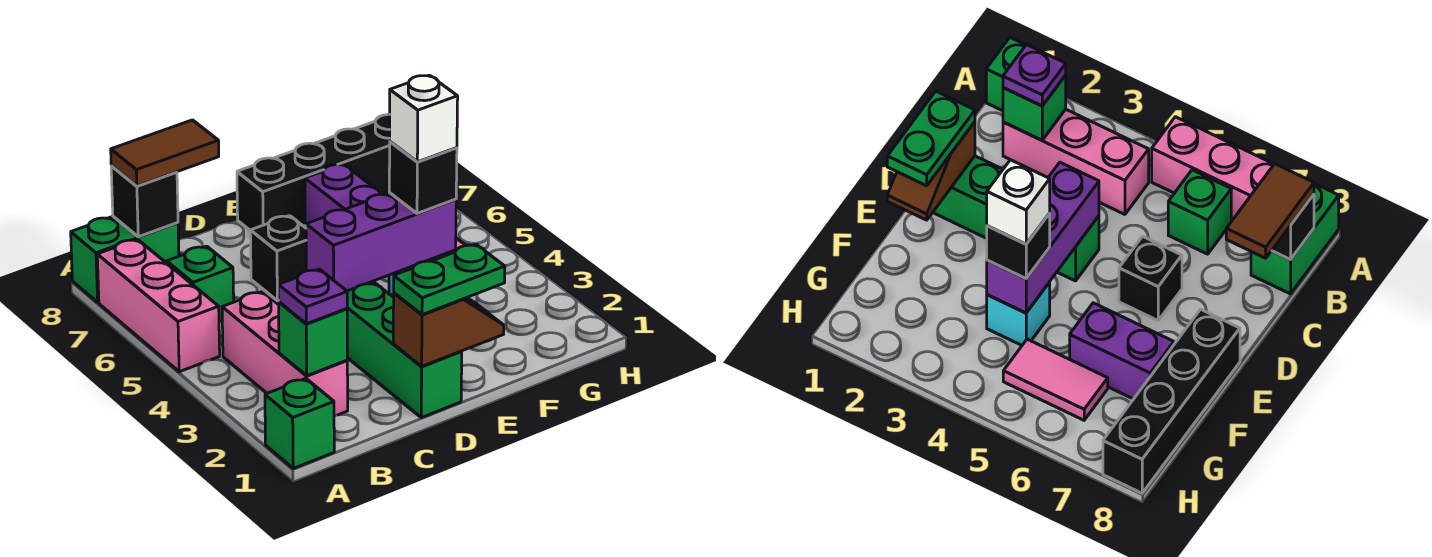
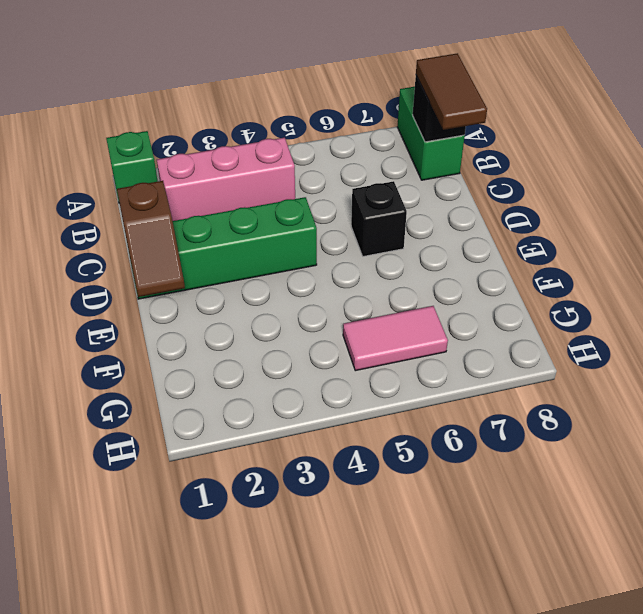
none -> pink 1x3 brick [97,239,220,372]
none -> green 1x1 brick [167,246,234,322]
none -> black 1x4 brick [237,114,390,230]

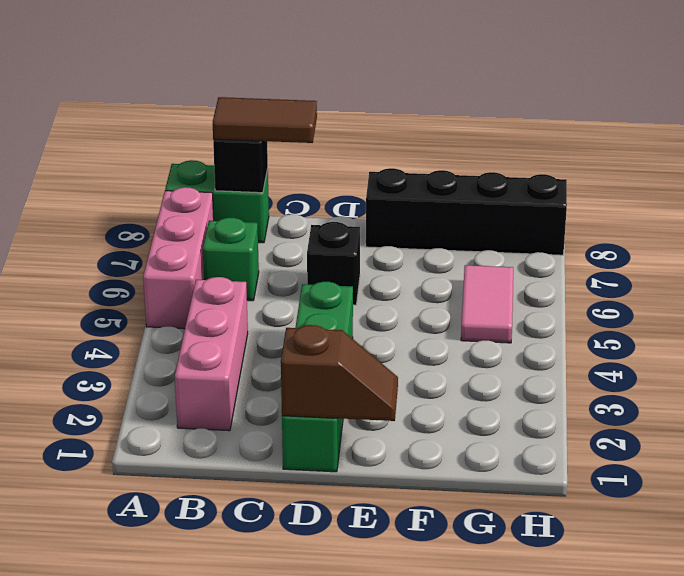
none -> green 1x1 brick [265,379,334,468]
none -> cyan 1x1 brick [987,282,1050,345]
none -> purple 1x2 brick [305,164,383,227]

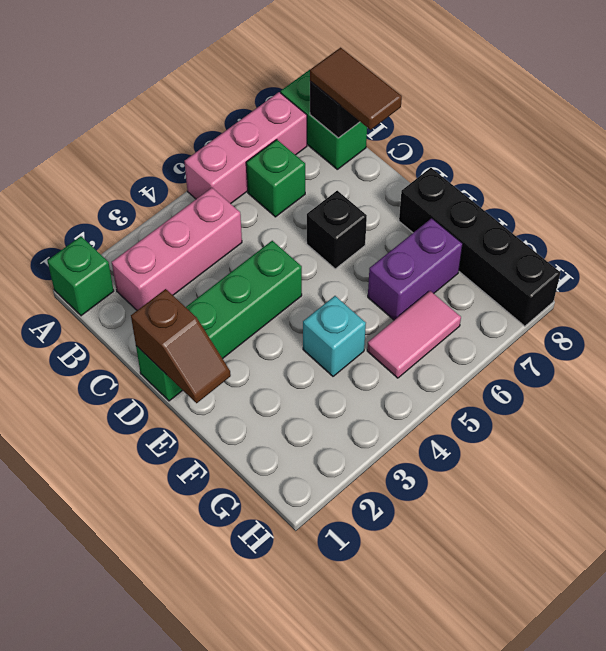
none -> green 1x1 brick [279,302,347,376]
none -> purple 1x3 brick [306,193,456,291]
none -> purple 1x1 plate [278,269,347,324]

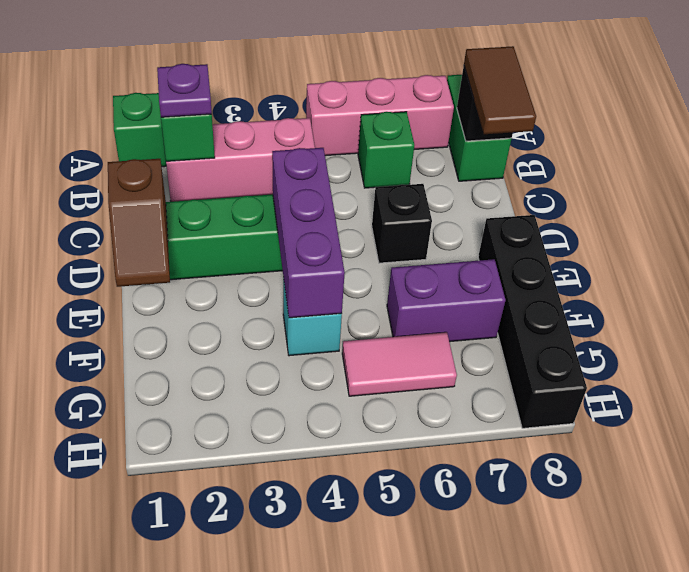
none -> green 1x2 plate [394,244,505,315]
none -> black 1x1 brick [389,142,457,213]
none -> white 1x1 brick [390,75,458,162]

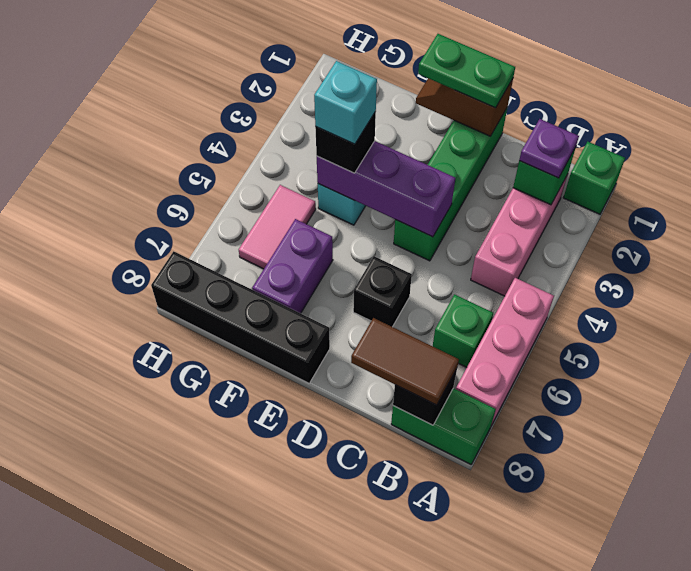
cyan 1x1 brick [314,61,377,144] -> white 1x1 brick [390,75,458,162]

